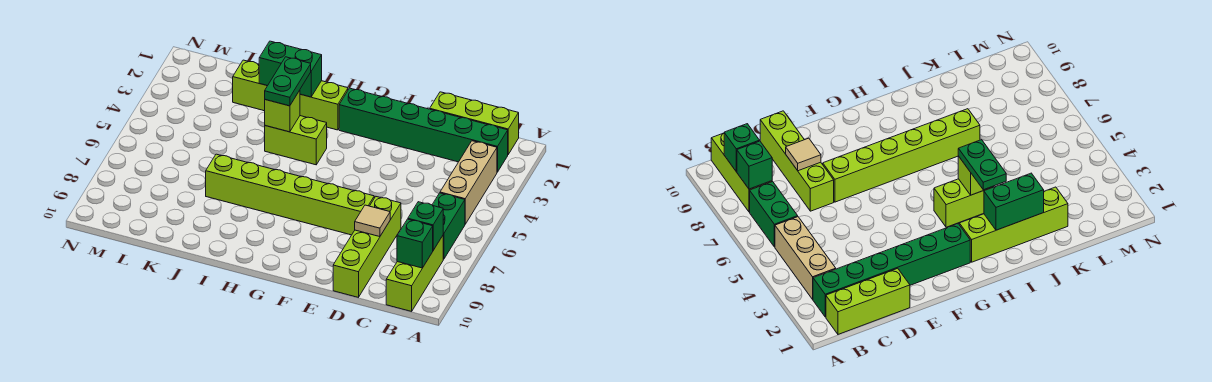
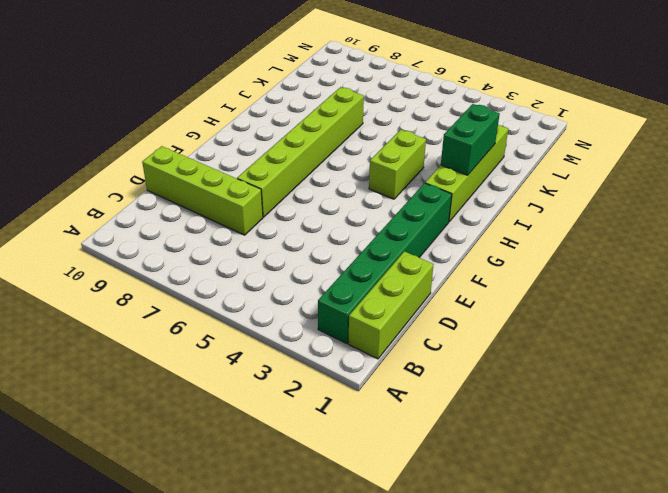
none -> tan 1x3 brick [440,141,497,224]
none -> green 1x2 brick [432,193,465,259]
none -> lime 1x3 brick [386,236,443,311]

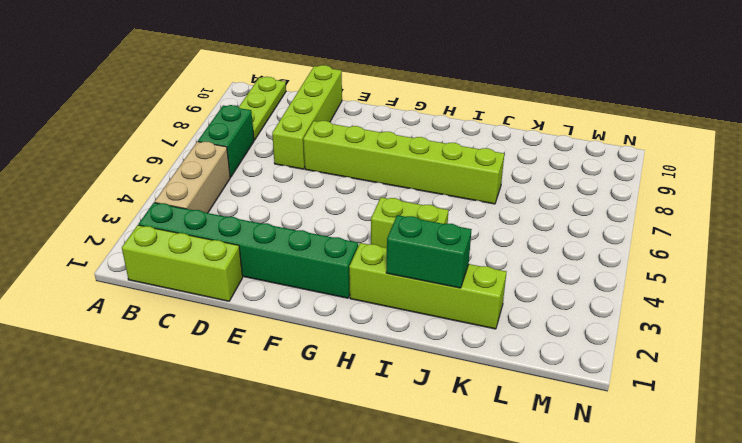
lime 1x3 plate [239,77,286,140] -> lime 1x3 brick [386,236,443,311]
none -> green 1x1 brick [408,202,443,250]
none -> green 1x1 brick [397,219,433,268]
none -> tan 1x1 tile [355,205,390,237]

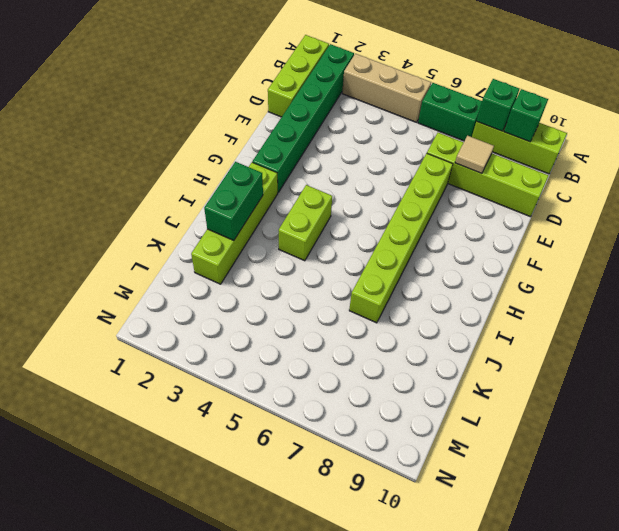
none -> lime 1x1 brick [265,90,300,132]
none -> green 1x2 plate [265,57,311,106]

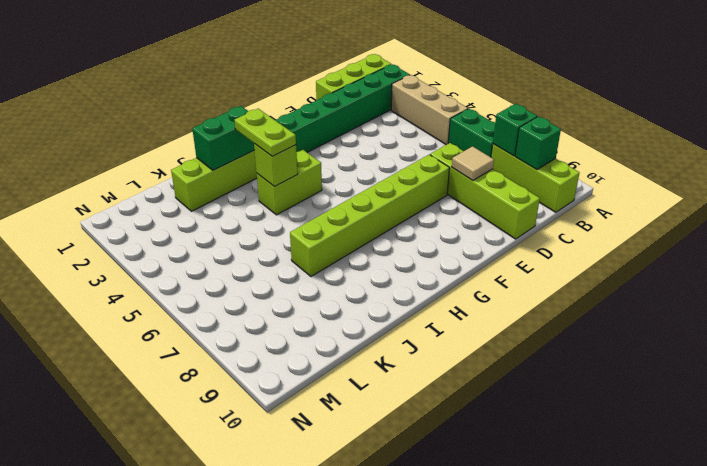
lime 1x2 plate [235,109,296,156] -> green 1x2 plate [265,57,311,106]

